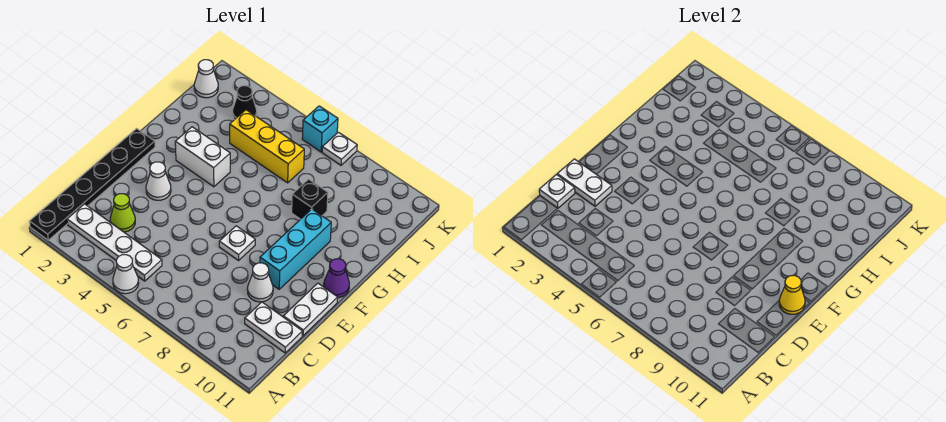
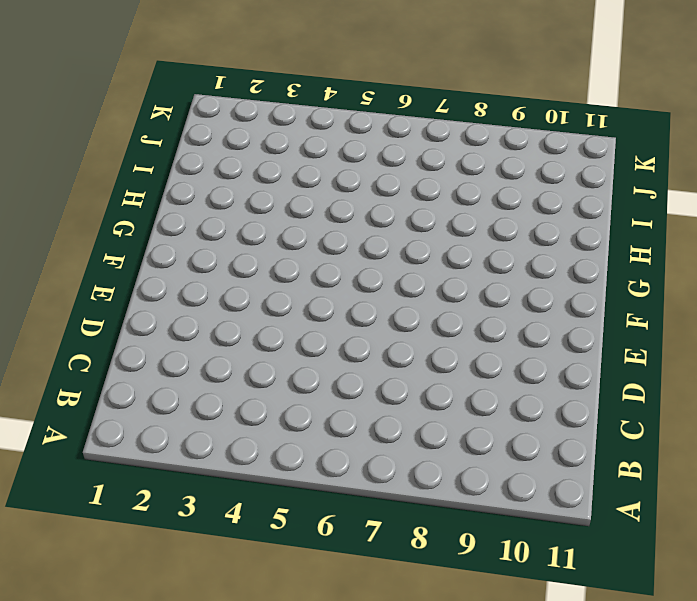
none -> black 1x6 plate [30,129,155,240]
none -> white 1x1 cone [113,255,139,294]
none -> white 1x4 plate [67,204,162,281]

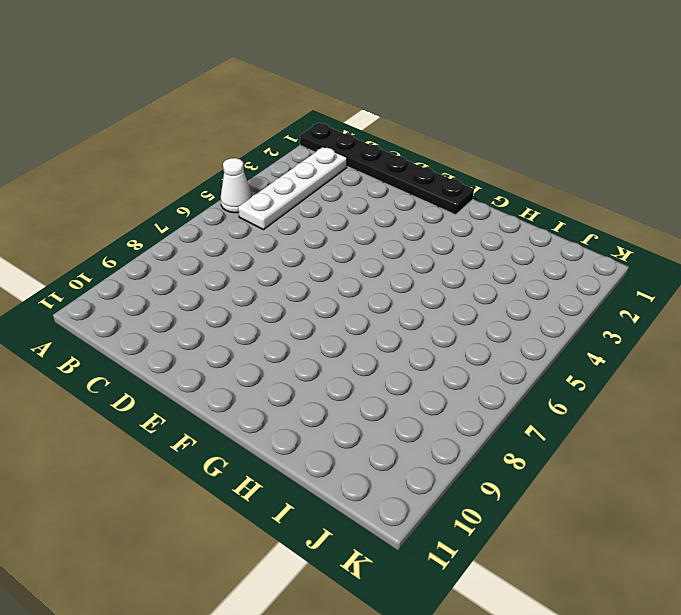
none -> lime 1x1 cone [110,194,135,232]
none -> white 1x2 plate [245,302,302,353]
none -> white 1x1 cone [247,263,273,302]

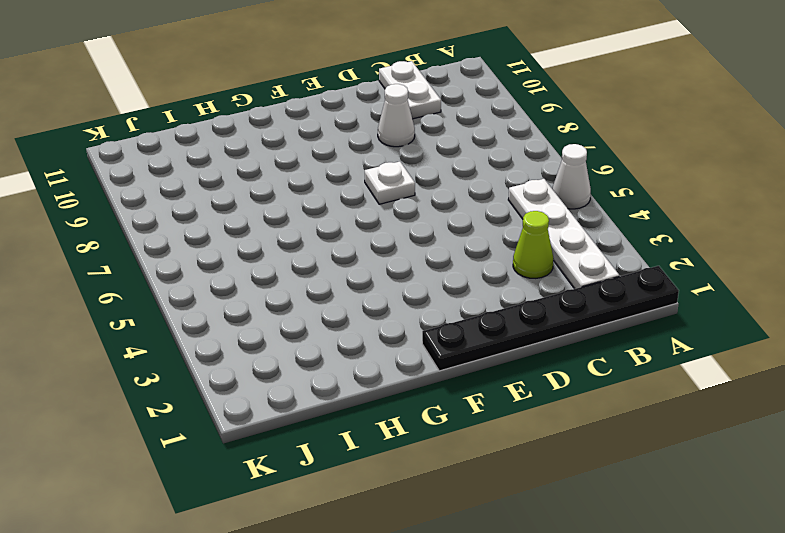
none -> white 1x2 plate [283,283,338,336]
none -> white 1x1 cone [146,162,171,200]
none -> cyan 1x3 brick [260,209,331,289]

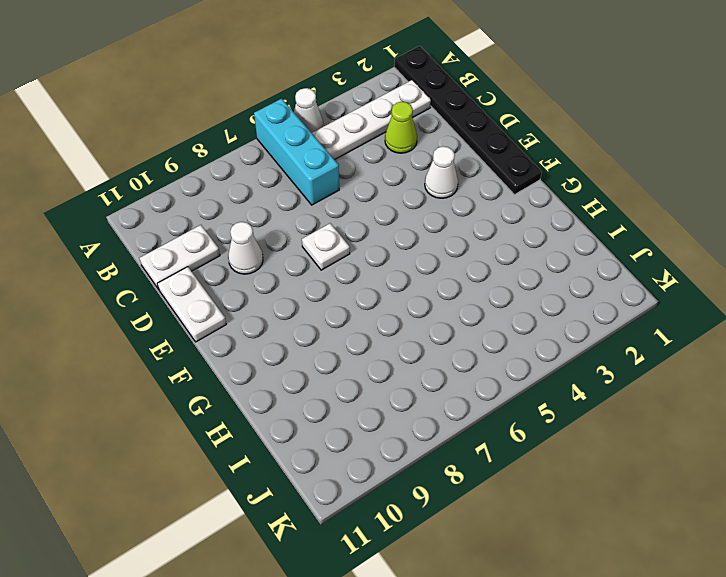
cyan 1x3 brick [254,99,339,205] -> cyan 1x3 brick moved to [260,209,331,289]
none -> purple 1x1 cone [324,259,349,298]
none -> white 1x2 brick [175,127,230,187]
none -> black 1x1 brick [292,179,328,219]

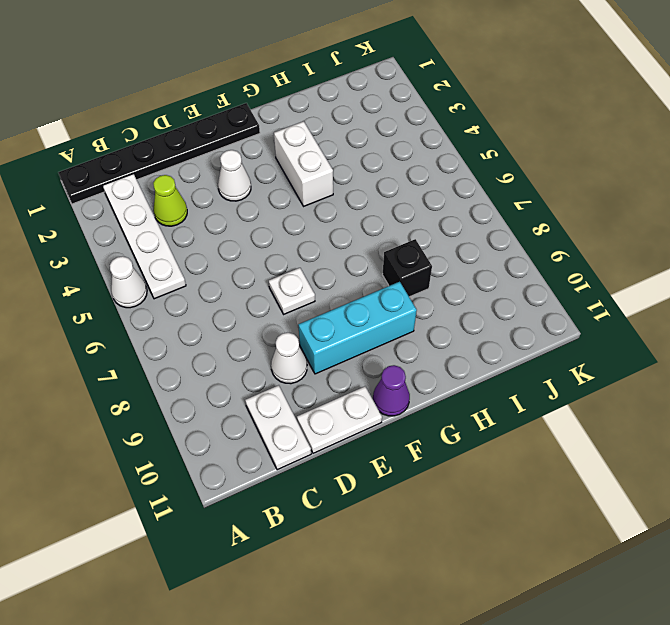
none -> yellow 1x3 brick [230,110,304,183]
none -> white 1x1 cone [194,60,218,98]
none -> black 1x1 cone [232,86,257,120]

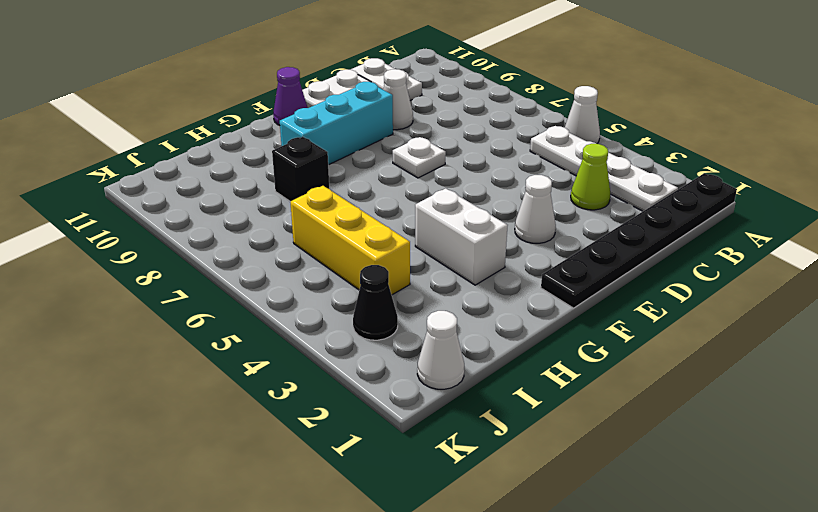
none -> cyan 1x1 brick [302,106,338,152]
none -> white 1x1 plate [322,132,357,165]
none -> white 1x1 plate [539,175,575,208]

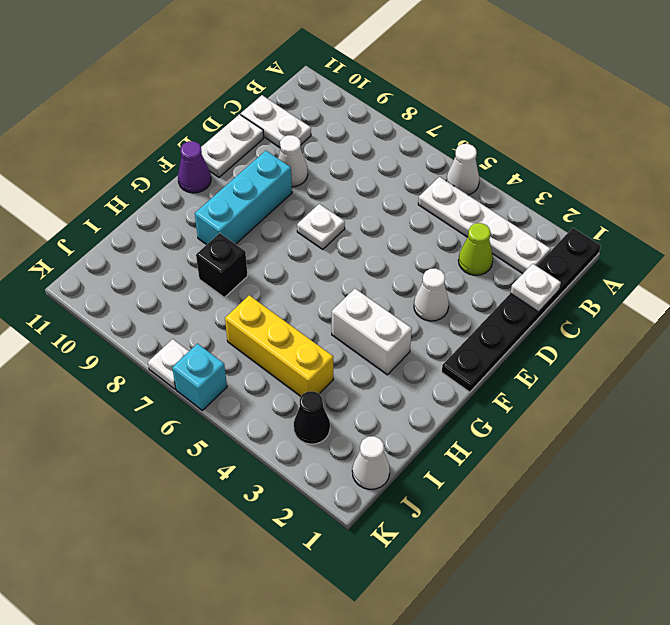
none -> white 1x2 plate [557,159,612,206]
none -> yellow 1x1 cone [779,275,805,314]

